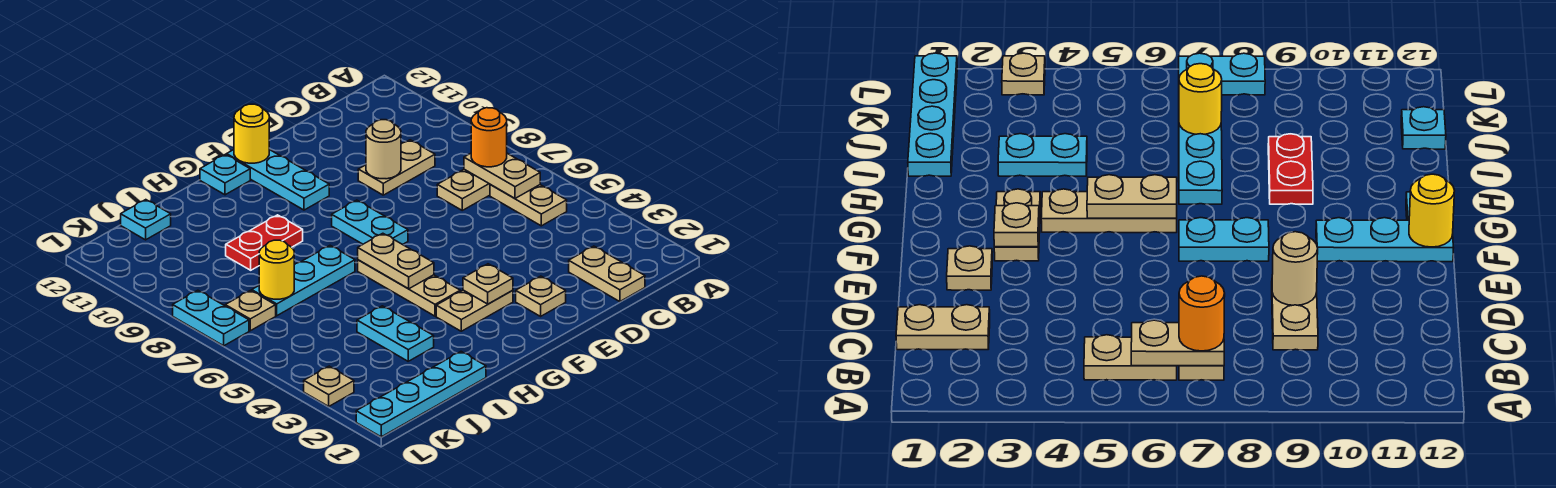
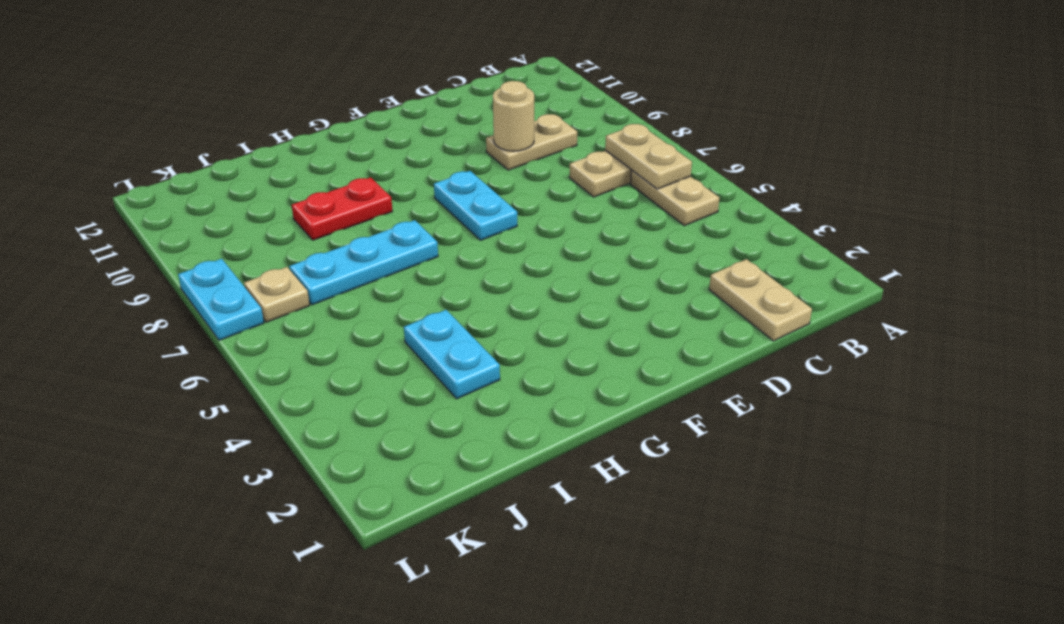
none -> tan 1x1 plate [516,276,566,316]
none -> tan 1x2 plate [436,290,513,331]
none -> cyan 1x3 plate [227,150,329,210]

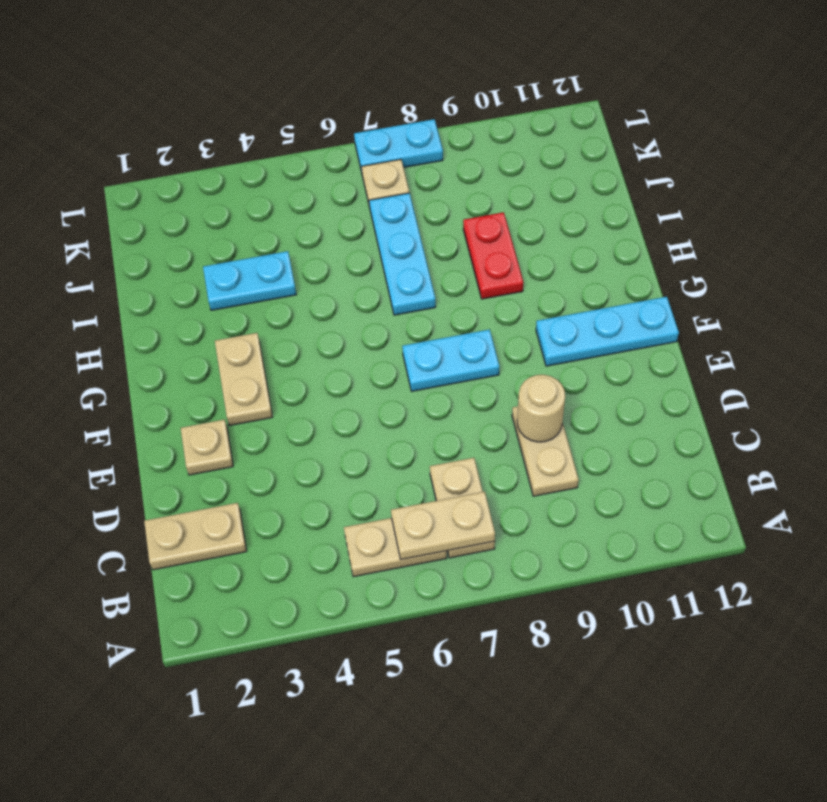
none -> tan 1x3 plate [358,260,460,316]
none -> cyan 1x1 plate [200,154,250,195]
none -> cyan 1x4 plate [356,352,486,437]

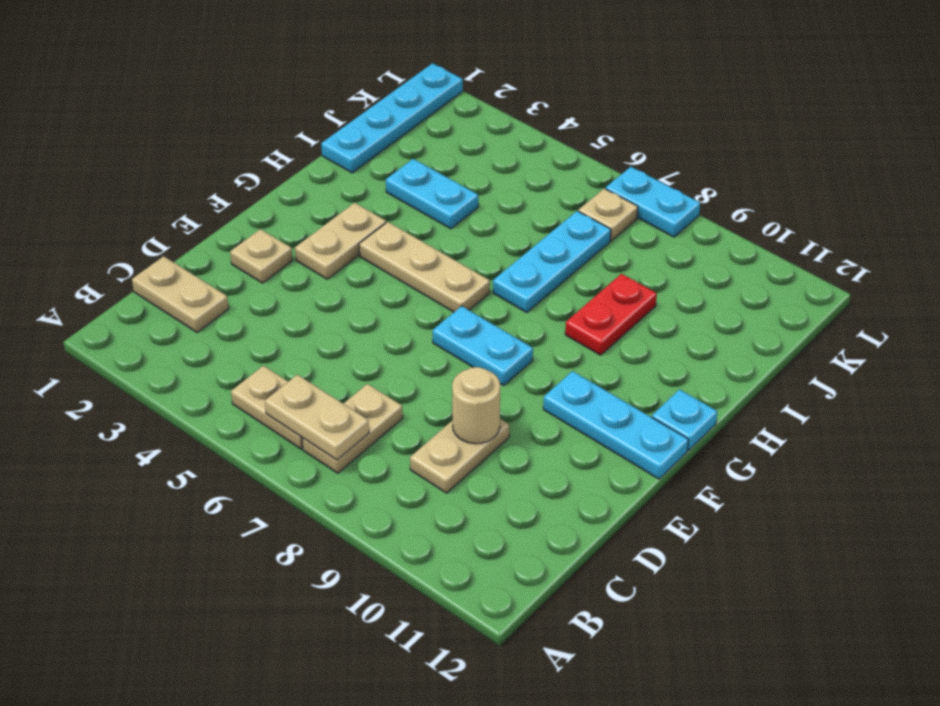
none -> cyan 1x1 plate [121,200,171,240]
none -> tan 1x1 plate [304,366,354,406]
none -> tan 1x1 plate [463,264,513,304]

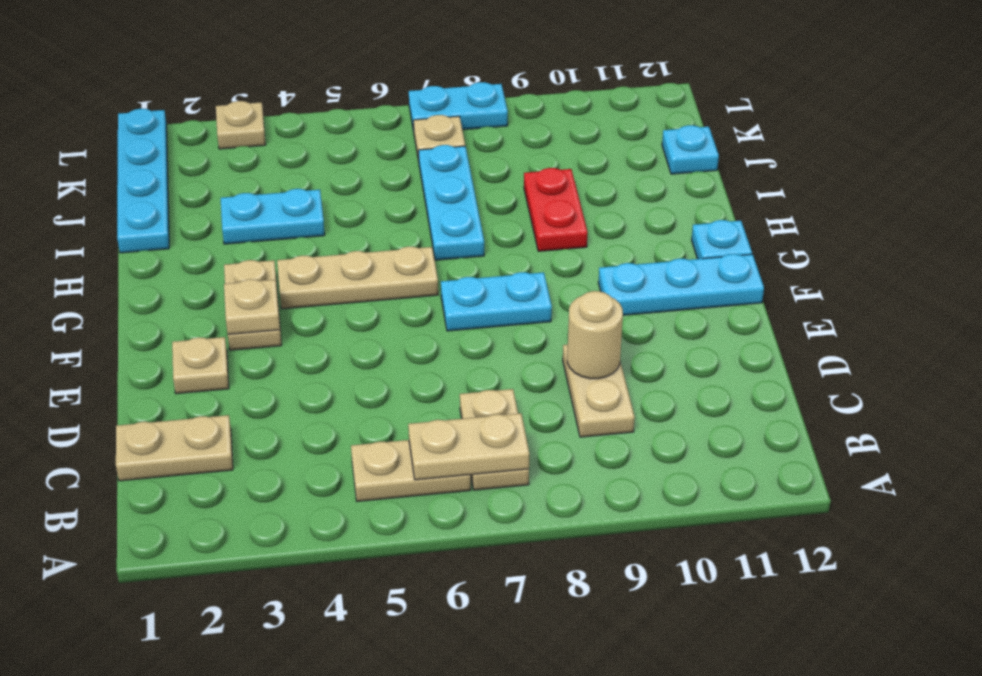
none -> yellow 1x1 round brick [234,104,269,163]
none -> tan 1x2 plate [358,233,434,289]
none -> yellow 1x1 round brick [259,240,294,299]

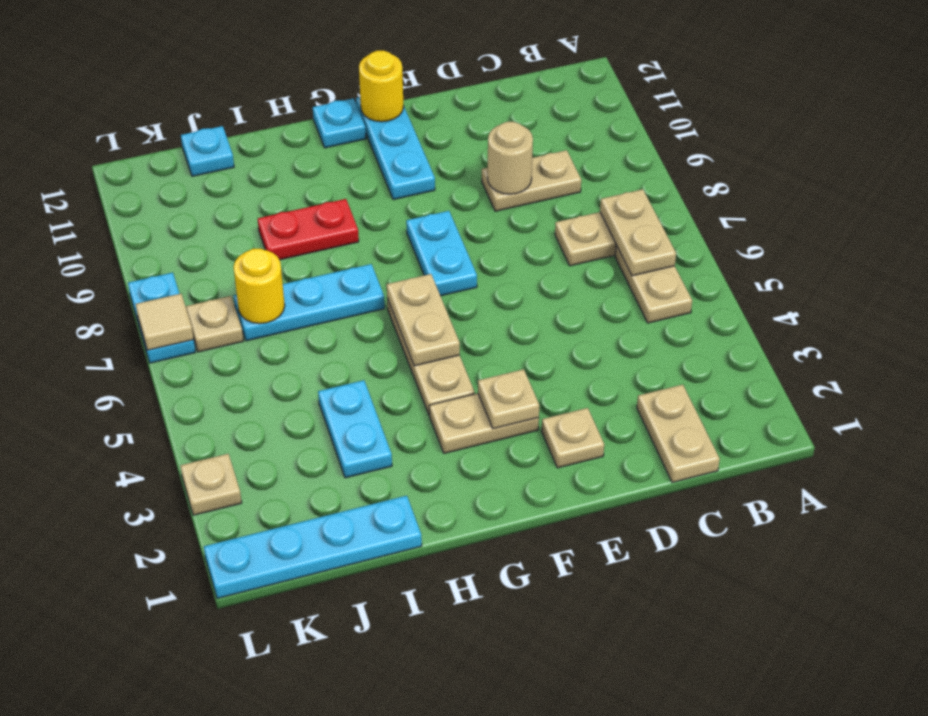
tan 1x1 tile [136,294,194,350] -> none
none -> orange 1x1 round brick [471,108,507,167]

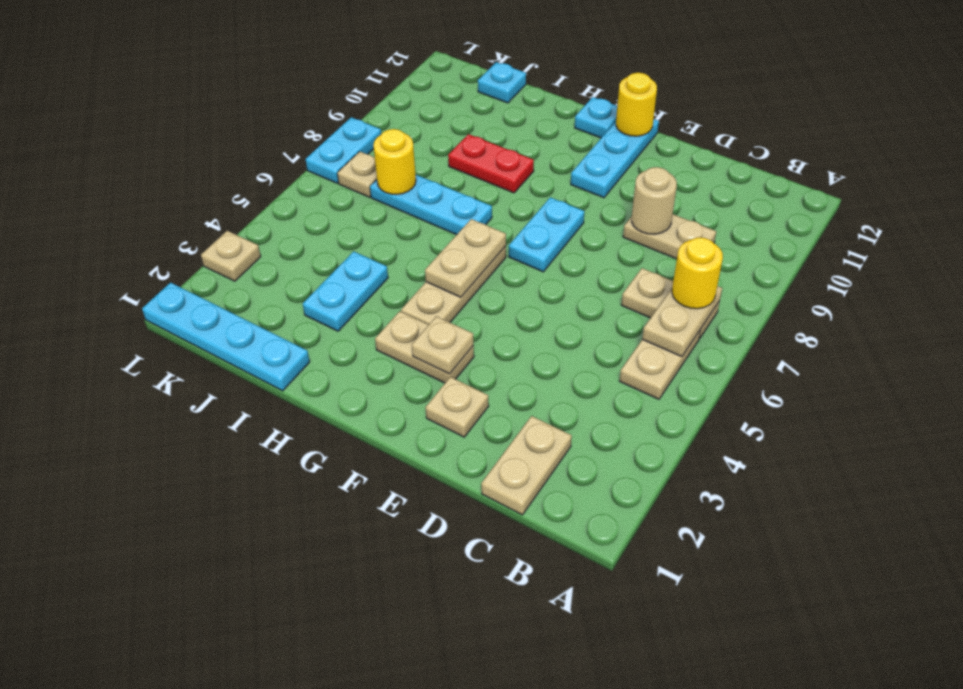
yellow 1x1 round brick [672,238,723,309] -> orange 1x1 round brick [471,108,507,167]

